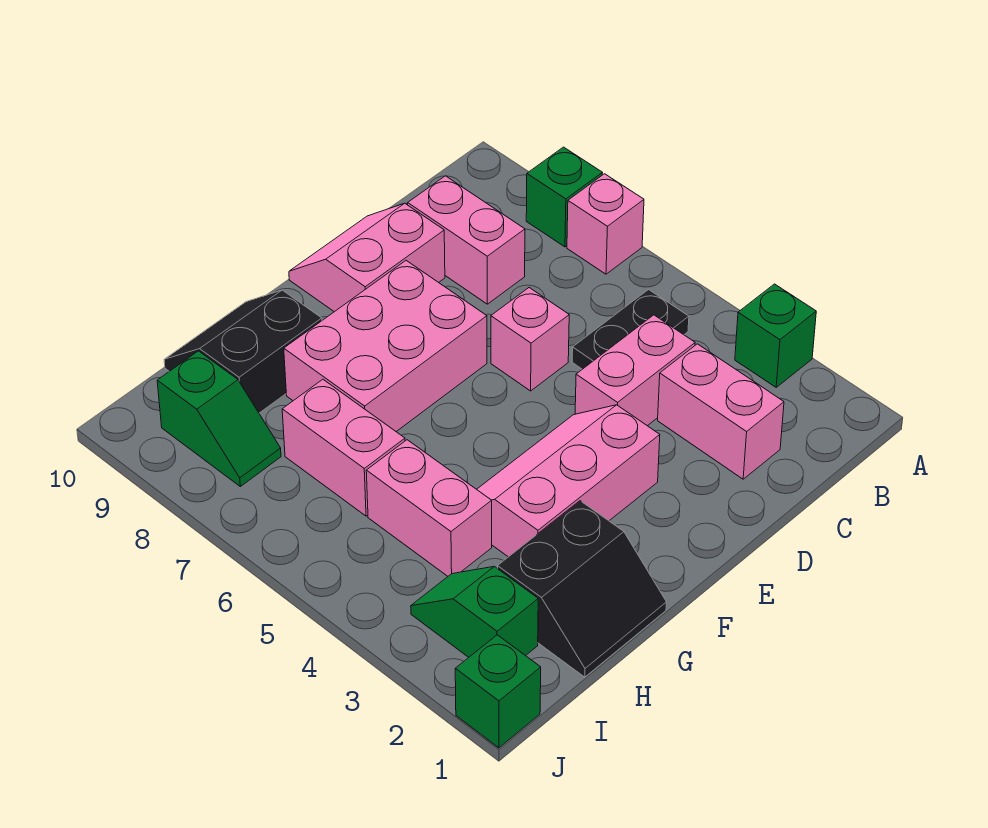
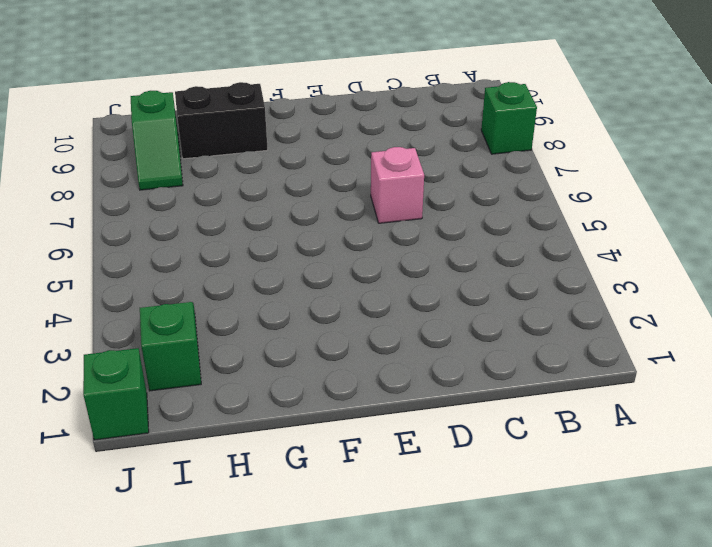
none -> green 1x1 brick [735,284,816,387]
none -> pink 1x1 brick [567,174,644,274]
none -> black 1x2 plate [572,290,689,369]

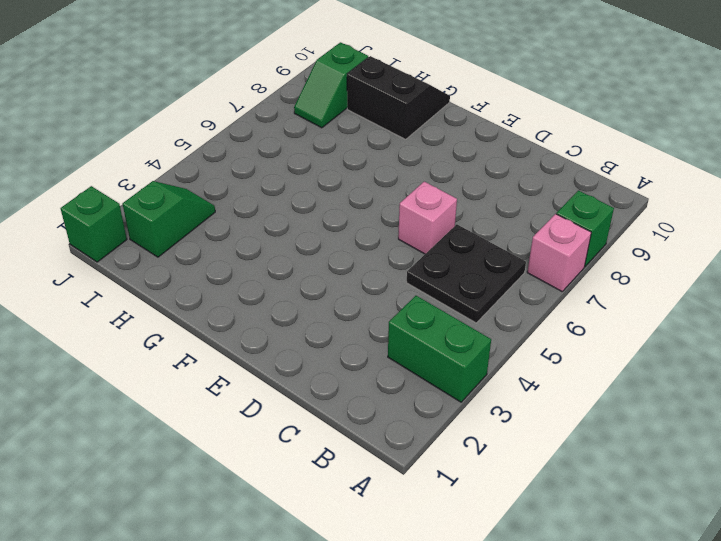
green 1x2 brick [388,296,491,402] -> green 1x1 brick [735,284,816,387]
black 2x2 plate [407,224,526,323] -> black 1x2 plate [572,290,689,369]
none -> pink 1x2 brick [658,344,784,479]
none -> pink 1x2 brick [575,315,695,426]
none -> pink 1x2 brick [408,176,525,304]

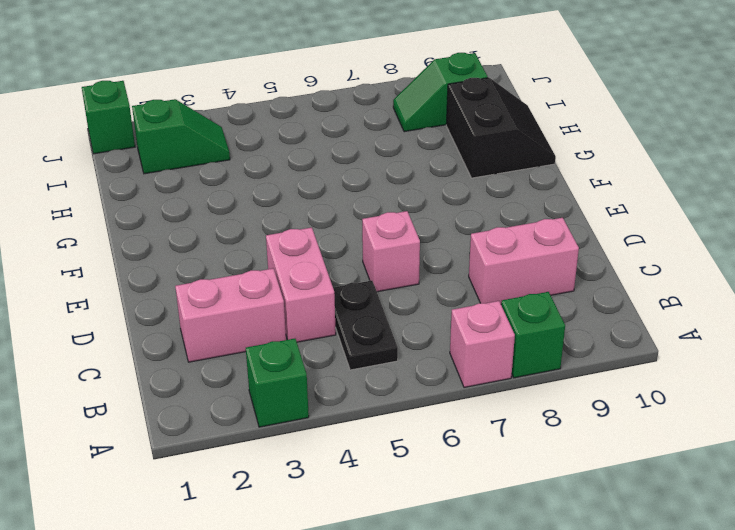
none -> pink 2x2 slope [289,203,445,312]
none -> pink 2x3 slope [477,405,660,557]
none -> pink 2x3 brick [284,261,487,431]

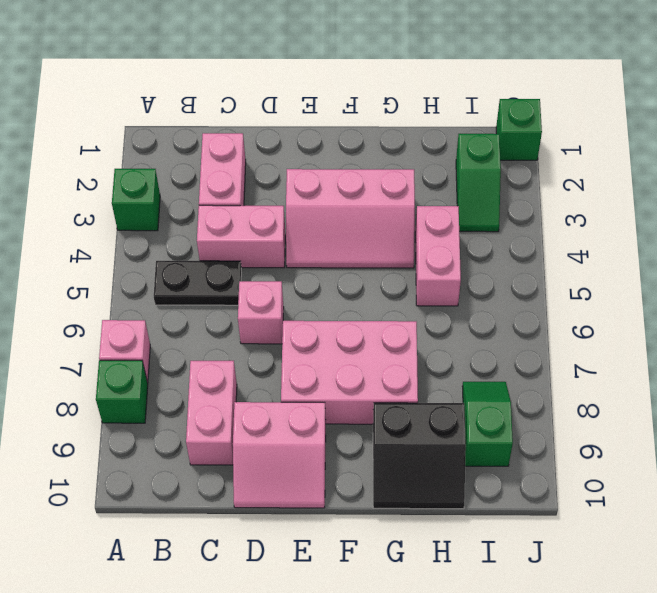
none -> black 2x2 slope [498,501,666,677]
none -> pink 1x2 brick [282,379,405,516]

